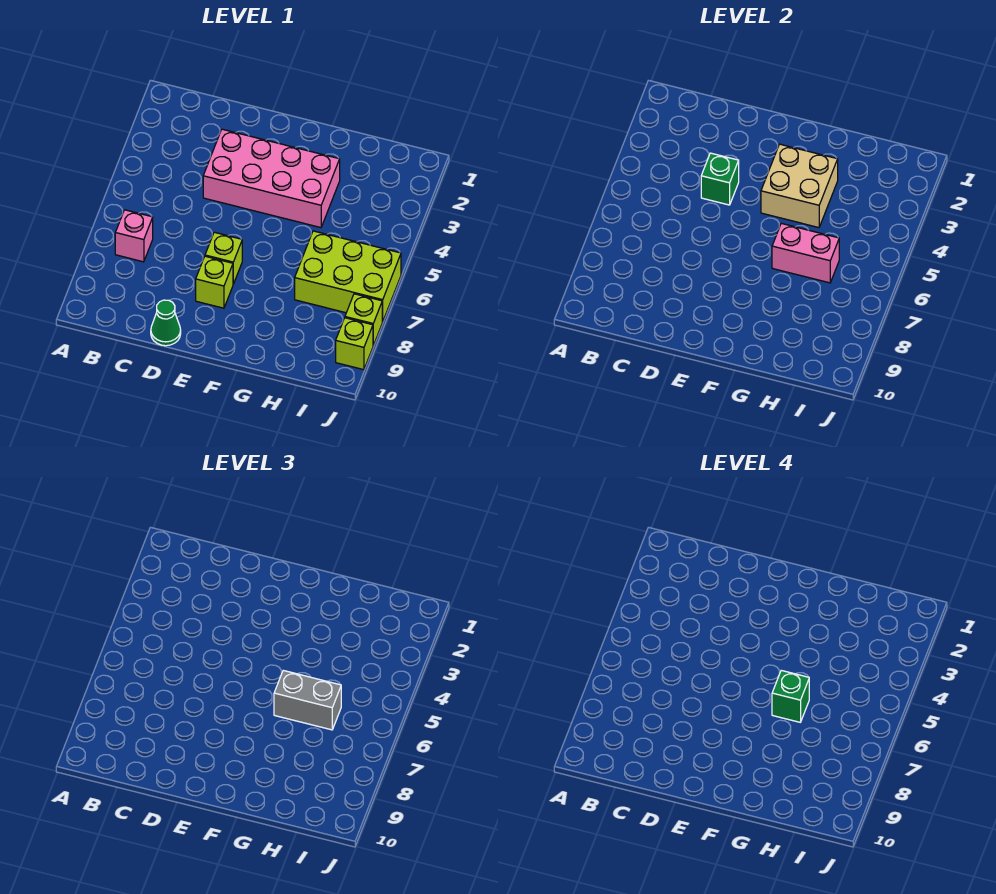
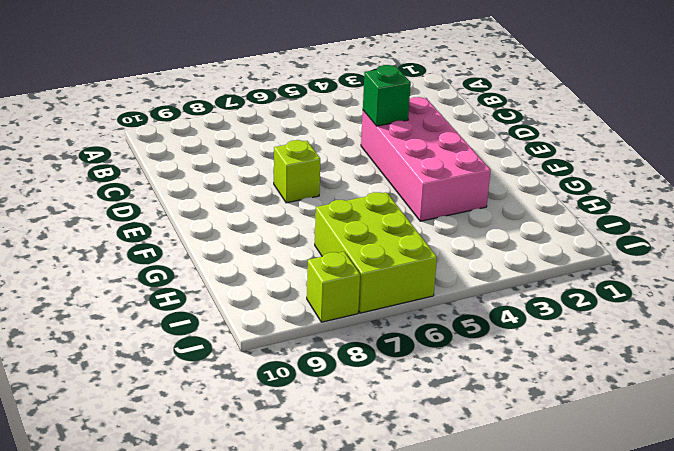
none -> pink 1x1 brick [115,210,153,262]
none -> green 1x1 cone [151,300,181,346]
none -> lime 1x1 brick [196,256,233,308]

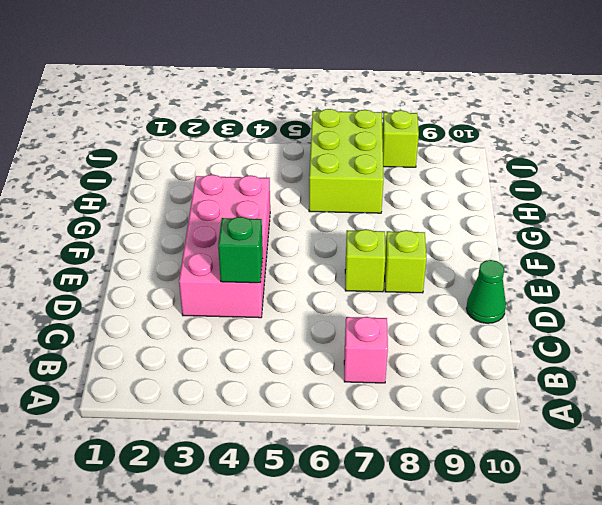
none -> lime 1x1 brick [336,318,373,370]
none -> tan 2x2 brick [761,144,838,228]
none -> pink 1x2 brick [772,223,839,283]

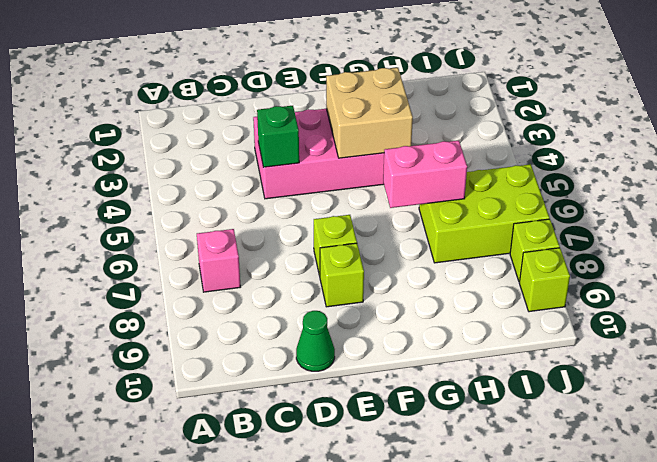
none -> grey 1x2 brick [274,670,341,730]
none -> green 1x1 brick [772,670,809,722]

